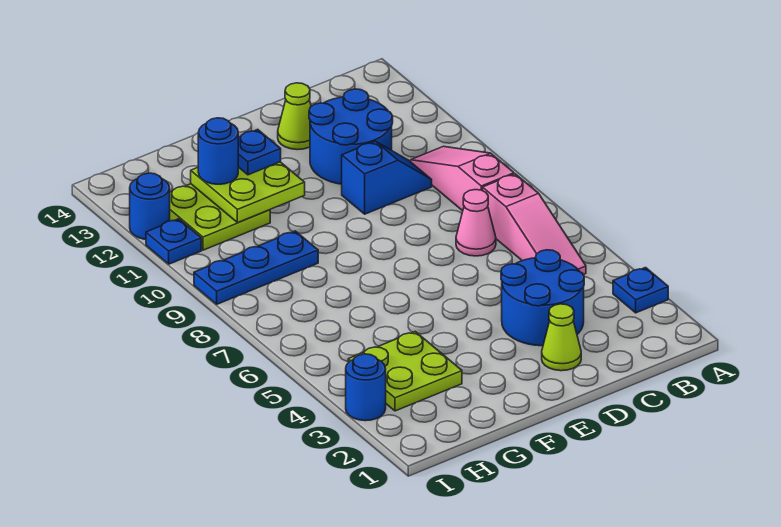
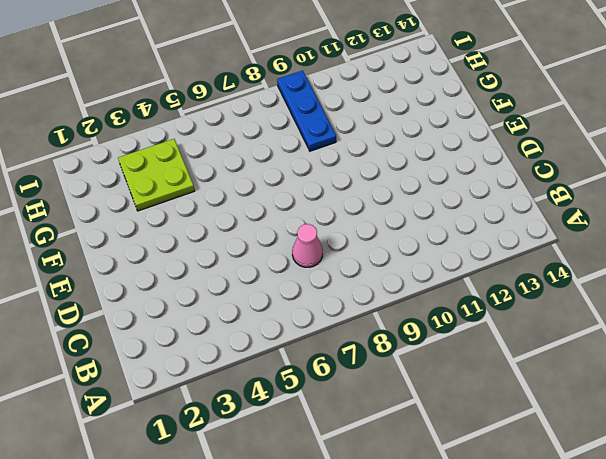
none -> blue 1x1 plate [613,268,668,313]
none -> pink 1x3 slope [483,174,586,275]
none -> pink 1x3 slope [411,146,514,211]

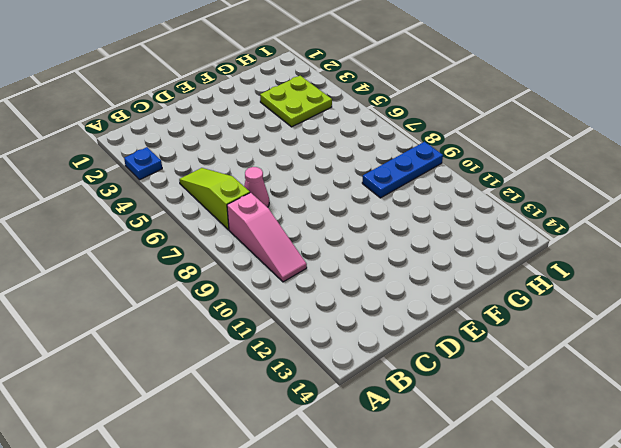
lime 1x3 slope [179,168,250,230] -> pink 1x3 slope [483,174,586,275]
none -> blue 2x2 round brick [501,250,584,346]
none -> blue 1x2 slope [342,141,432,214]
none -> blue 2x2 round brick [309,89,393,184]

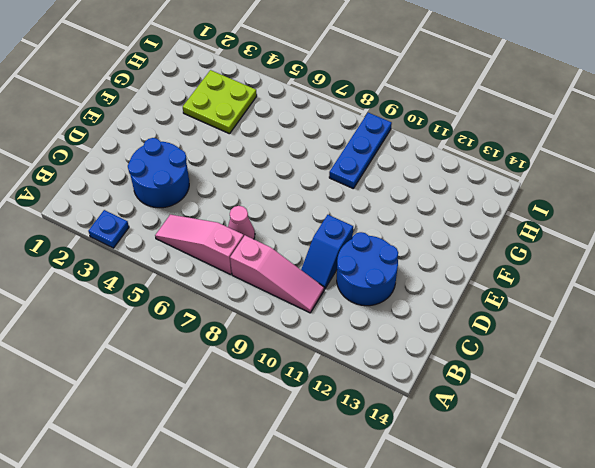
none -> lime 1x1 cone [542,304,581,371]
none -> lime 1x1 cone [278,83,311,150]
none -> lime 2x2 plate [170,184,270,250]

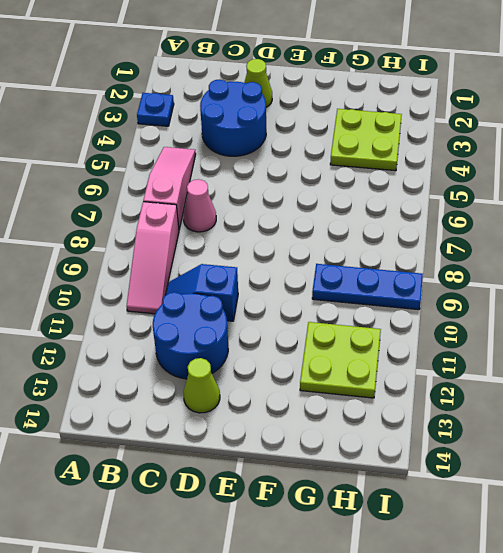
none -> blue 1x1 round brick [346,354,386,421]
none -> blue 1x1 plate [146,219,201,264]
none -> blue 1x1 round brick [130,173,170,239]

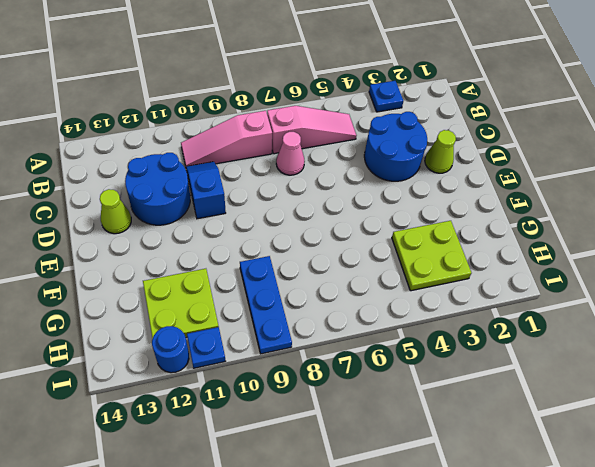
none -> blue 1x1 round brick [346,354,386,421]
none -> lime 2x2 plate [191,162,305,223]
none -> blue 1x1 plate [238,129,281,175]

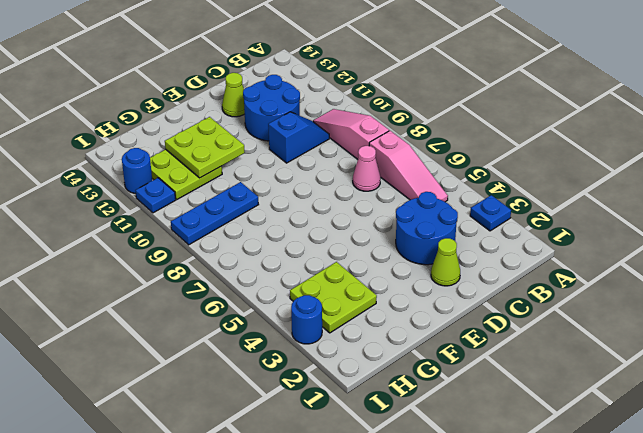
none -> blue 1x1 plate [238,129,281,175]
none -> blue 1x1 round brick [198,118,238,184]

